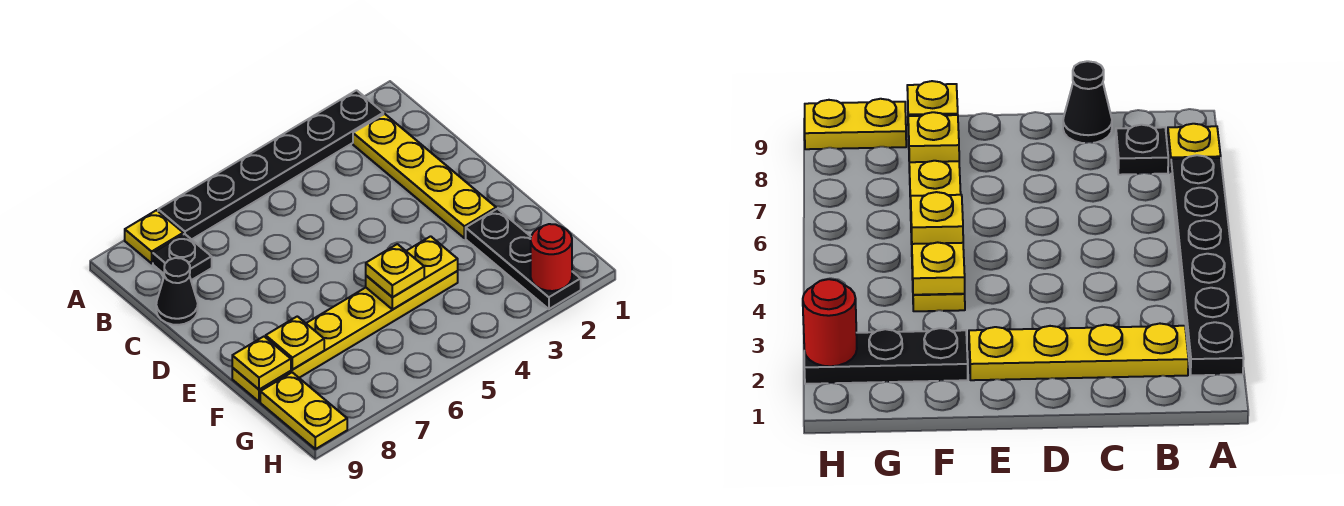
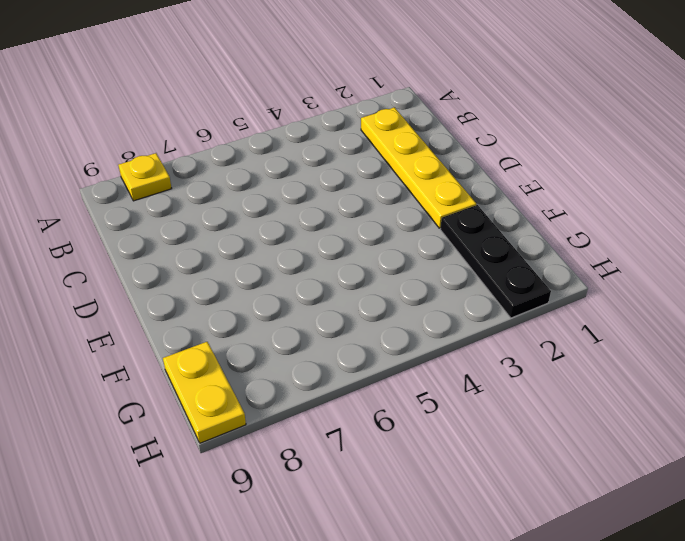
none -> black 1x6 plate [158,90,383,239]
none -> black 1x1 plate [153,234,212,280]
none -> black 1x1 cone [156,258,198,325]

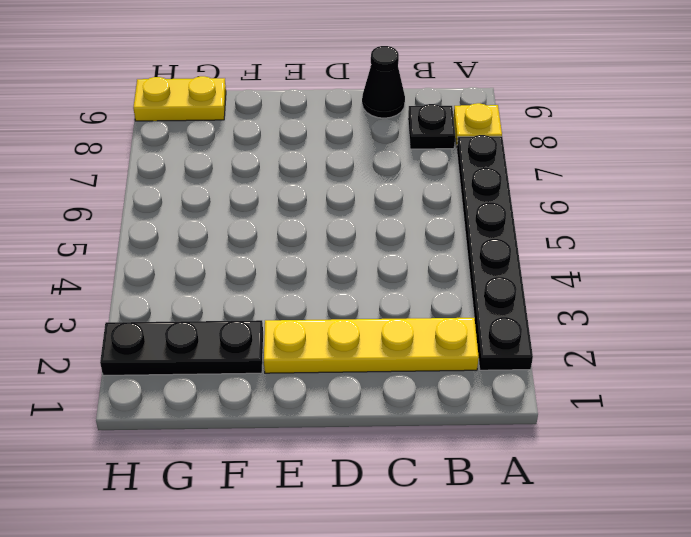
none -> yellow 1x6 plate [232,271,458,402]
none -> yellow 1x2 plate [366,236,458,309]
none -> yellow 1x1 plate [266,316,324,369]

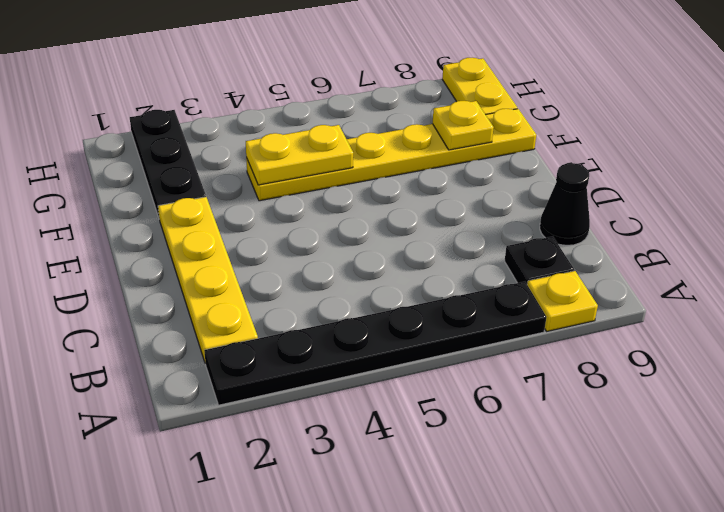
none -> yellow 1x1 plate [232,337,291,390]
none -> red 1x1 round brick [531,224,572,291]
none -> yellow 1x1 plate [366,244,424,297]

